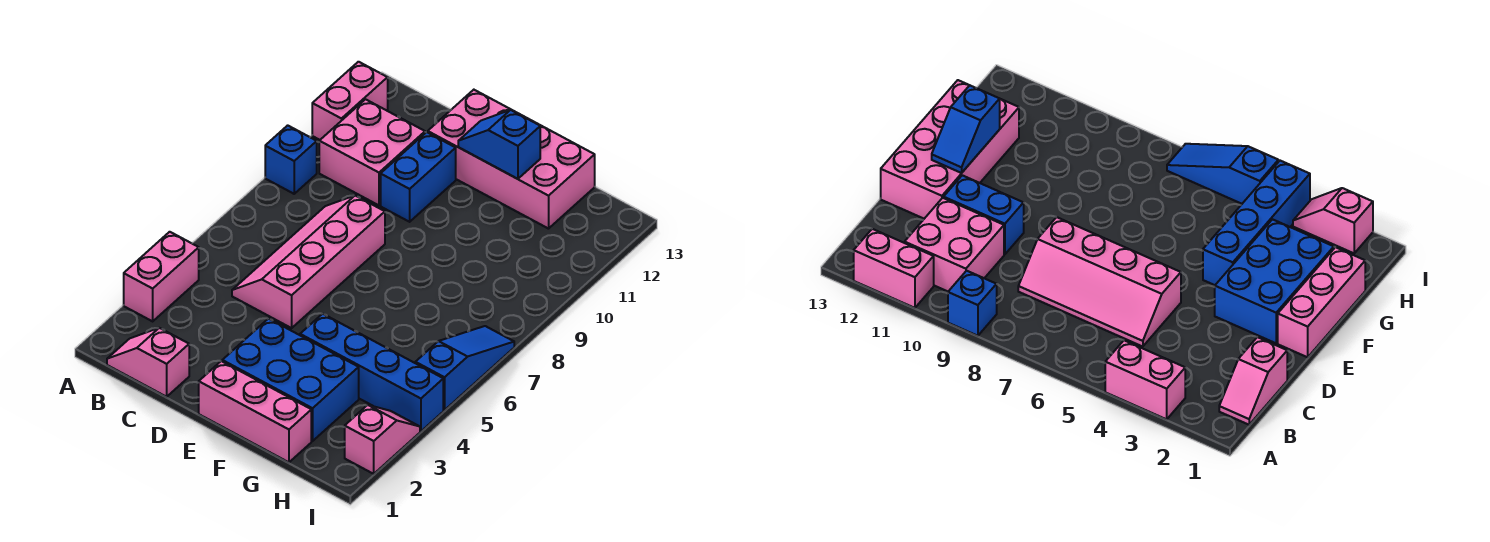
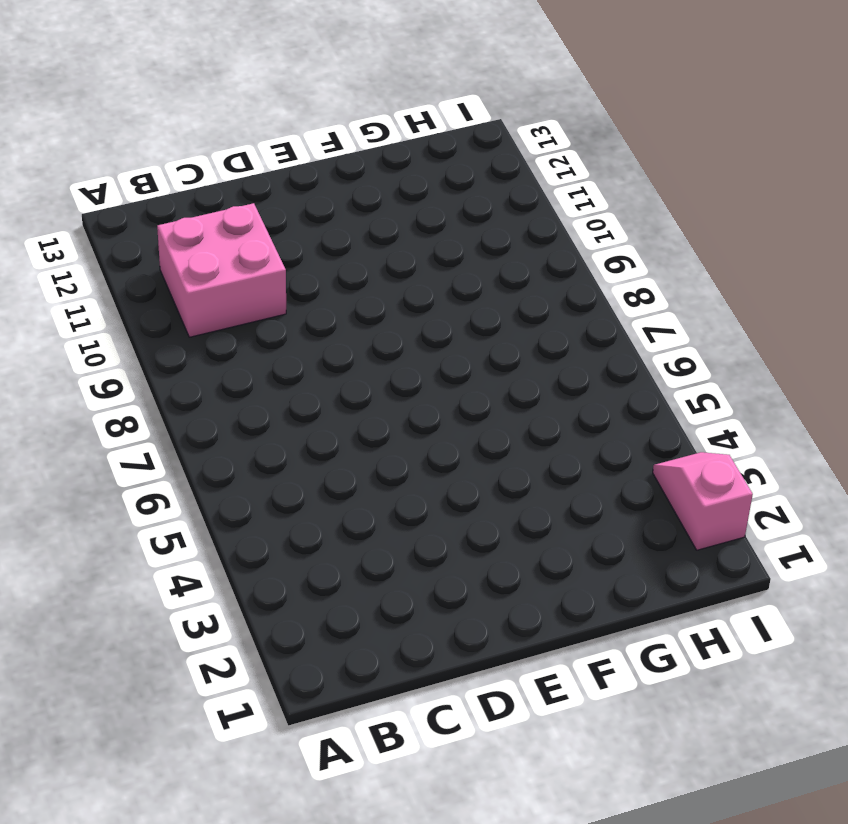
none -> pink 1x2 brick [124,232,199,321]
none -> blue 1x1 brick [265,125,317,194]
none -> pink 1x2 brick [312,62,388,140]

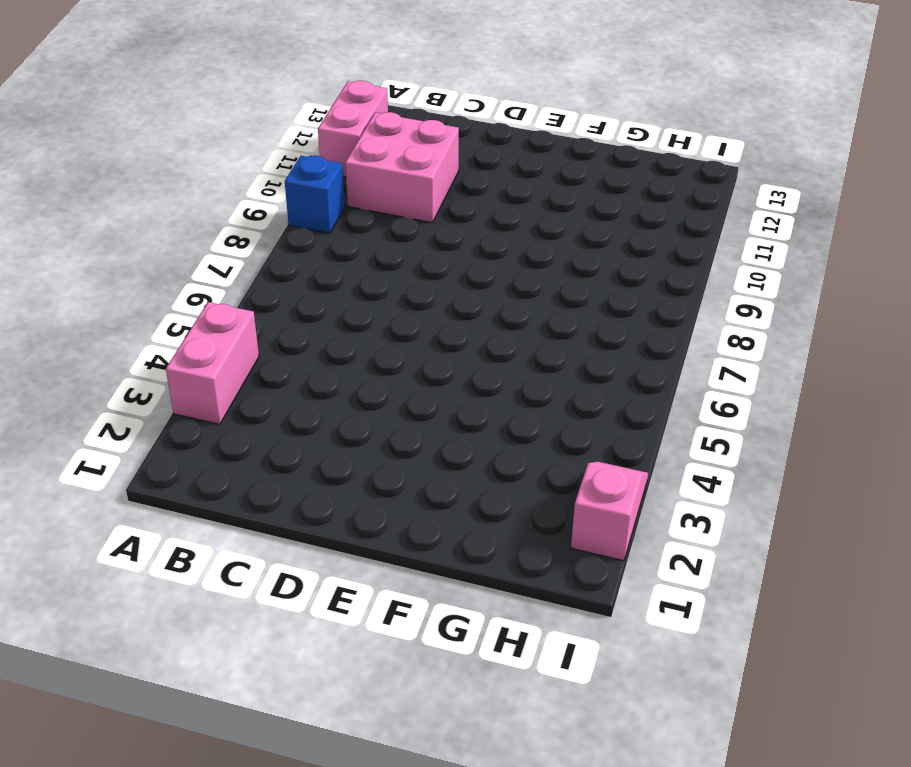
none -> pink 1x2 slope [107,328,189,397]
none -> pink 2x4 slope [232,196,385,328]
none -> blue 1x2 brick [381,132,456,222]

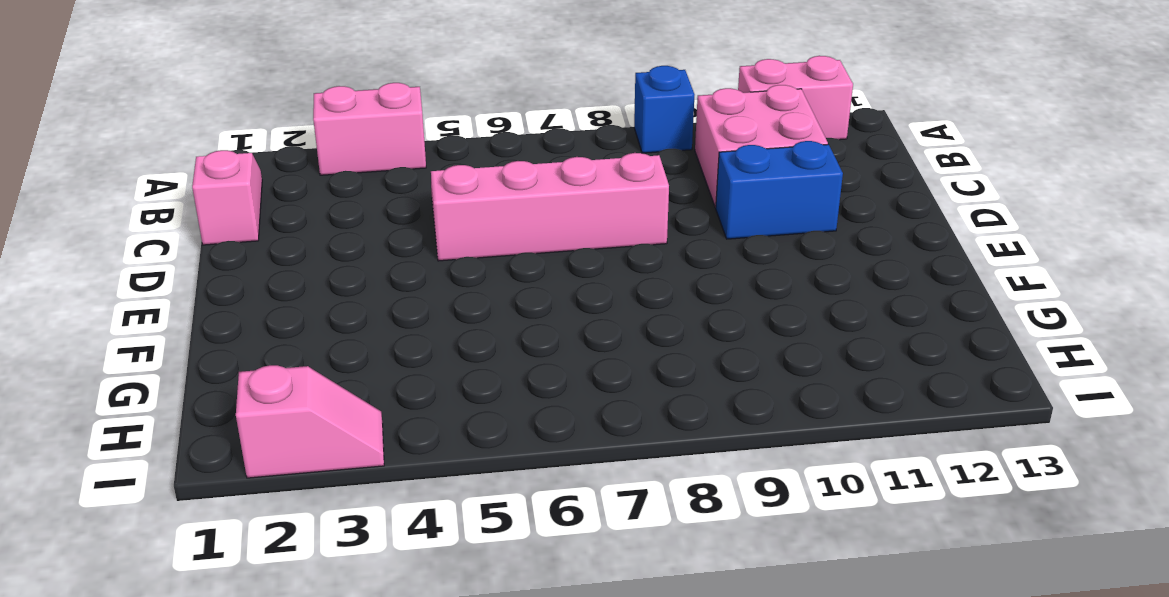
none -> pink 2x4 brick [428,90,595,229]
none -> pink 1x3 brick [199,361,311,462]
none -> blue 2x3 brick [222,319,359,441]

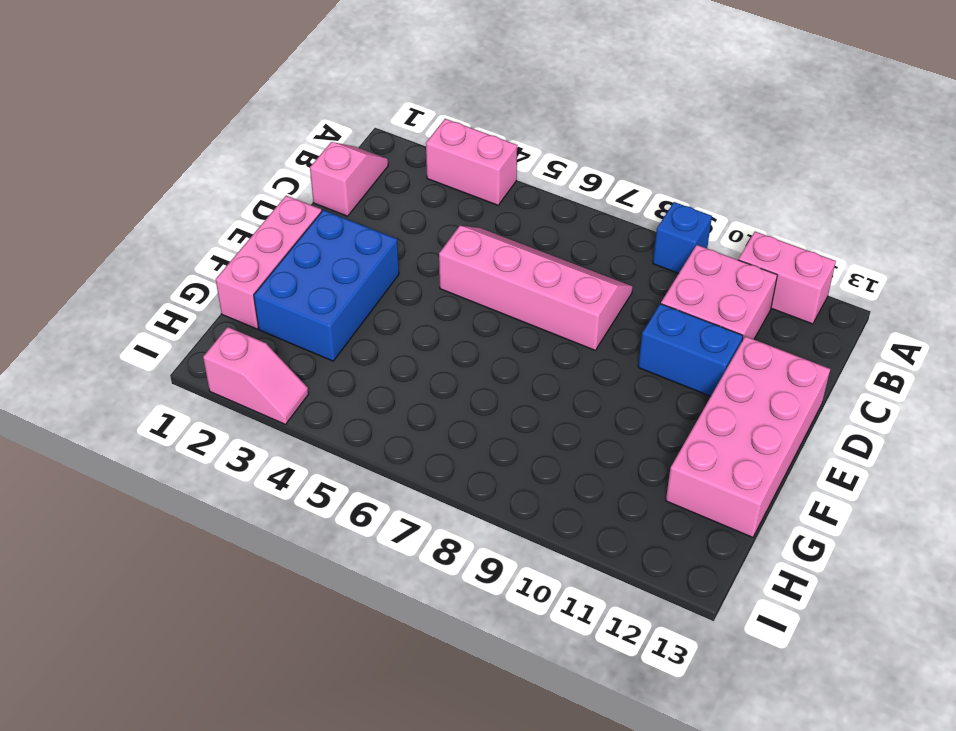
none -> blue 1x4 brick [300,314,443,431]
none -> blue 1x3 slope [415,326,514,410]
none -> blue 1x2 slope [458,110,540,179]

